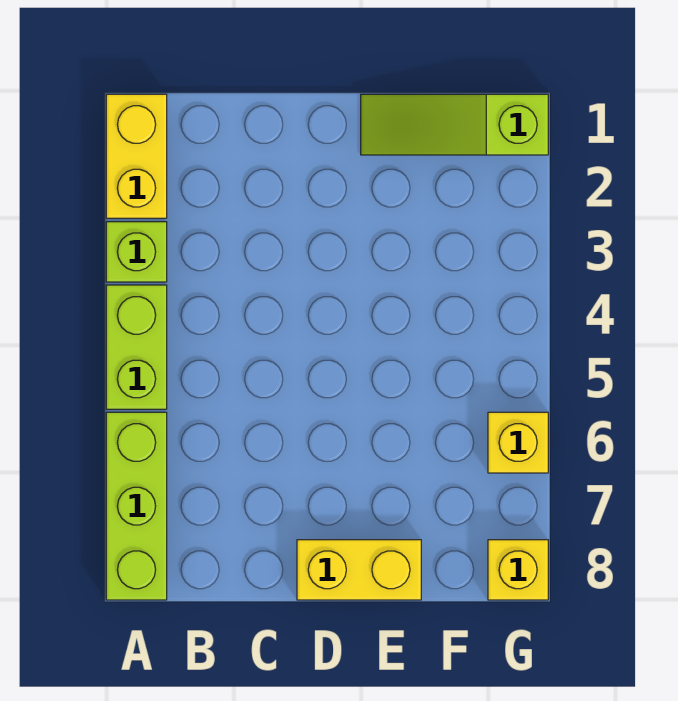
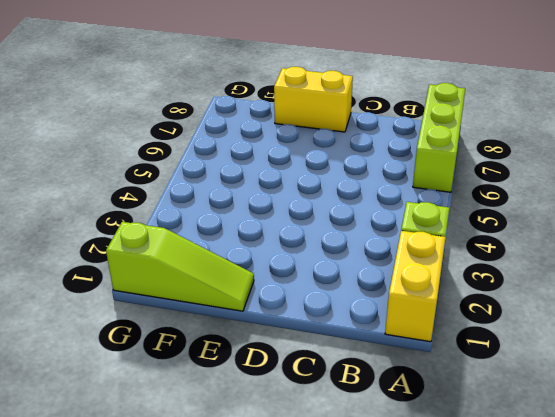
none -> lime 1x2 brick [106,285,167,409]
none -> yellow 1x1 brick [488,412,548,473]

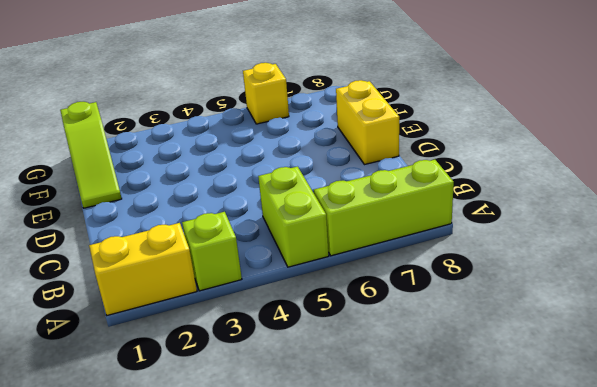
lime 1x2 brick [258,167,329,267] -> lime 1x2 brick turned to [106,285,167,409]
none -> yellow 1x1 brick [488,540,548,600]

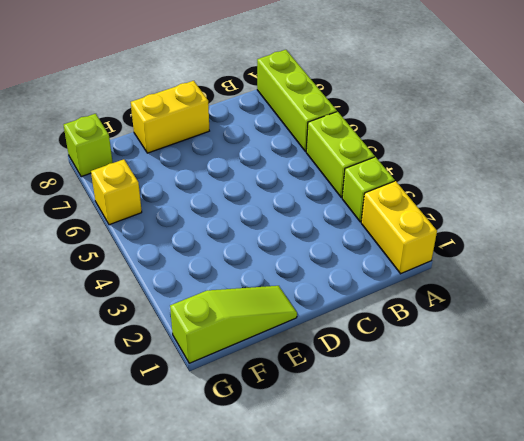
lime 1x1 brick [64,114,113,177] -> yellow 1x1 brick [488,540,548,600]

